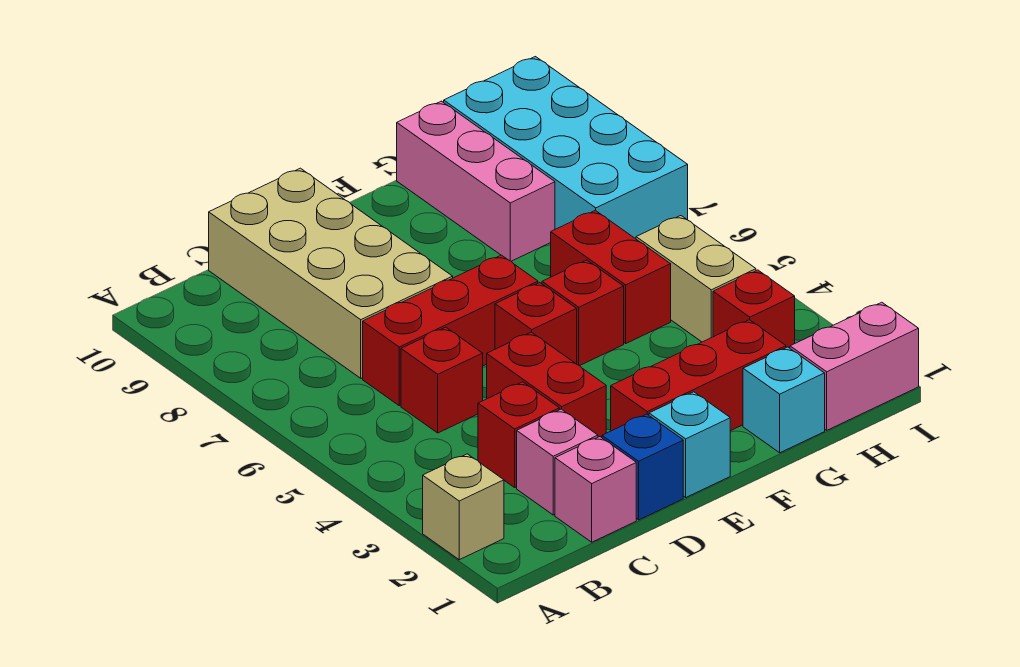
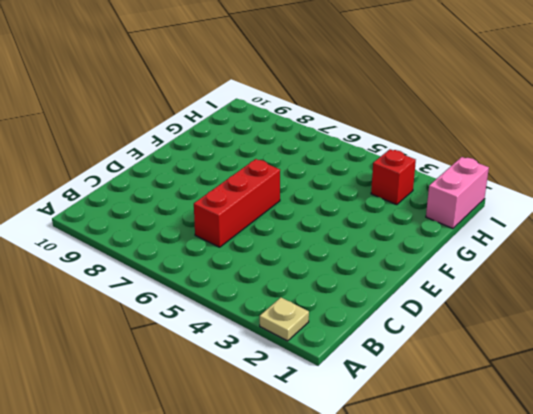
tan 1x1 plate [260,298,309,341] -> tan 1x1 brick [423,454,504,560]
none -> pink 1x1 brick [555,437,636,542]
none -> pink 1x1 brick [517,409,598,515]
none -> red 1x1 brick [478,382,559,487]

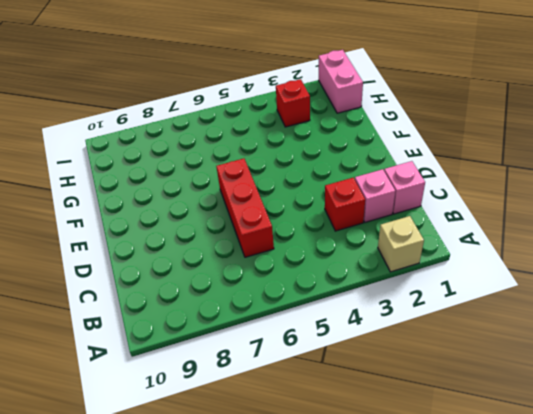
none -> red 1x1 brick [401,327,483,433]
none -> tan 2x4 brick [209,168,453,378]
none -> blue 1x1 brick [602,414,683,520]

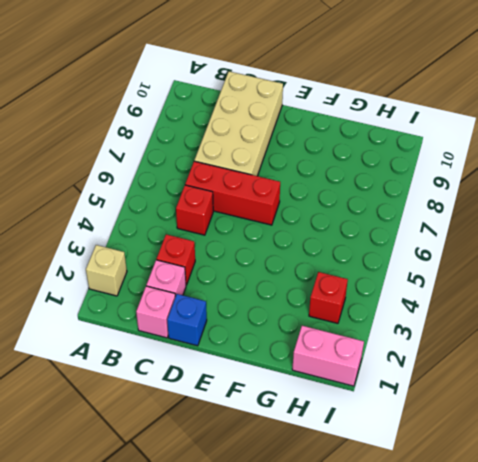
none -> red 1x2 brick [487,332,606,438]
none -> cyan 1x1 brick [649,392,730,497]
none -> red 1x3 brick [611,320,786,431]

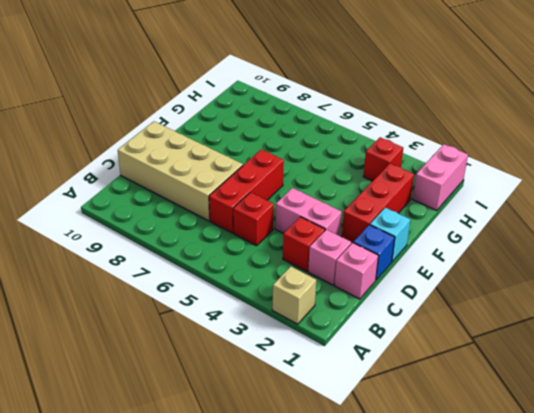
pink 1x2 brick [275,188,342,236] -> red 1x2 brick [487,332,606,438]
none -> red 1x1 brick [495,283,577,364]
none -> red 1x1 brick [542,260,624,366]
none -> cyan 1x1 brick [743,347,825,453]

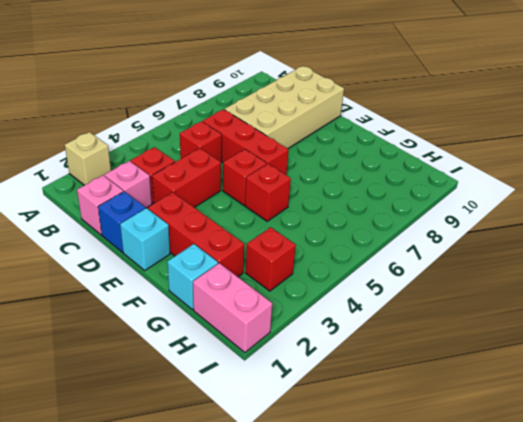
none -> red 1x2 brick [551,210,671,343]
none -> pink 1x3 brick [397,101,555,261]
none -> tan 1x2 brick [636,216,756,342]

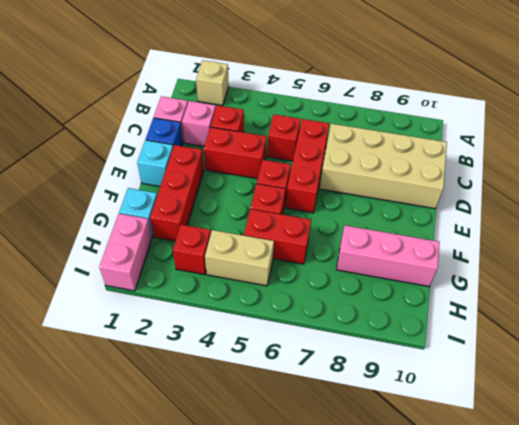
none -> cyan 2x4 brick [444,57,688,239]

